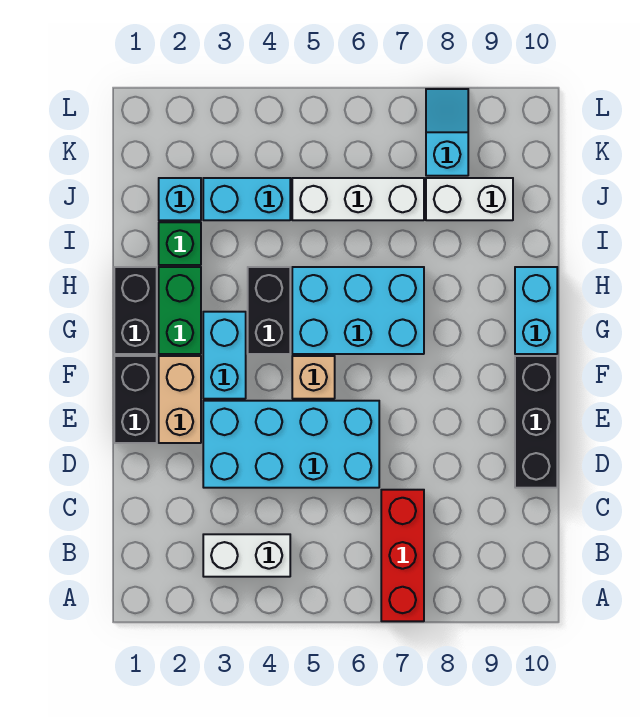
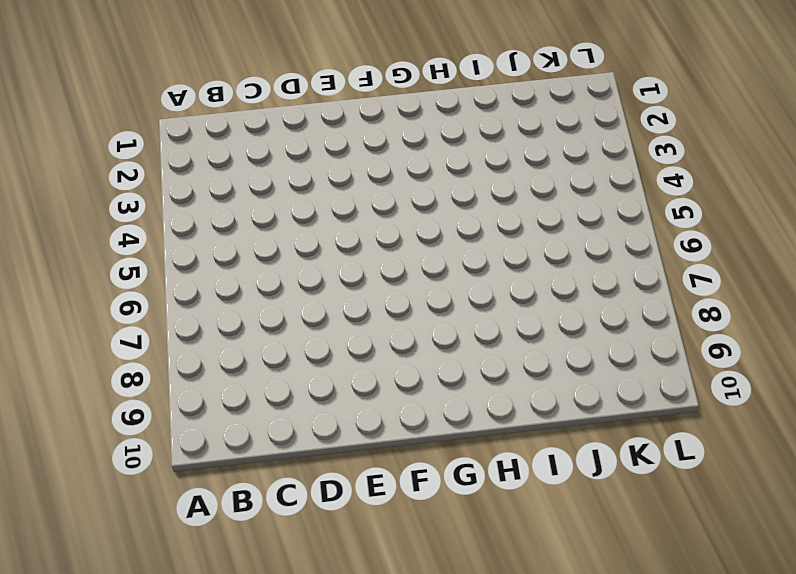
none -> red 1x3 brick [381,490,424,621]
none -> white 1x2 brick [203,534,290,577]
none -> cyan 2x4 brick [203,401,379,488]

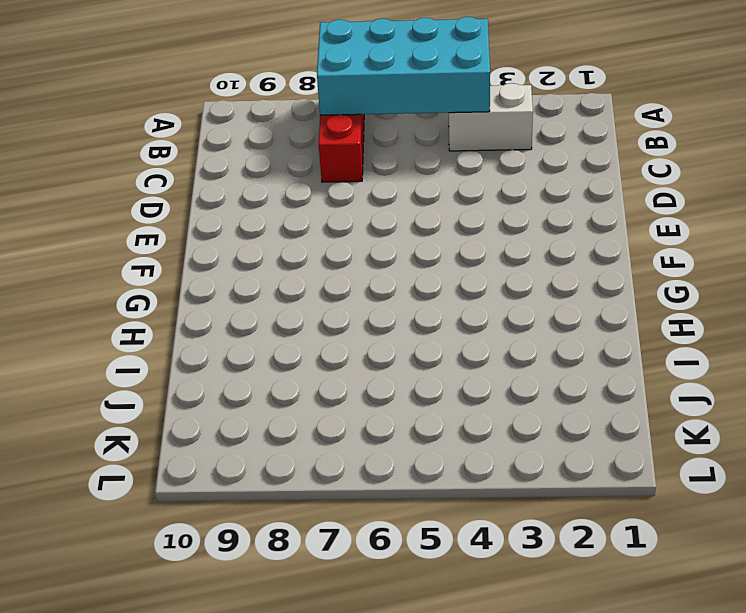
cyan 2x4 brick [317,17,490,115] -> cyan 2x4 brick moved to [203,401,379,488]
none -> black 1x3 brick [515,356,557,488]
none -> black 1x2 brick [114,356,157,443]
none -> tan 1x2 brick [159,356,201,443]

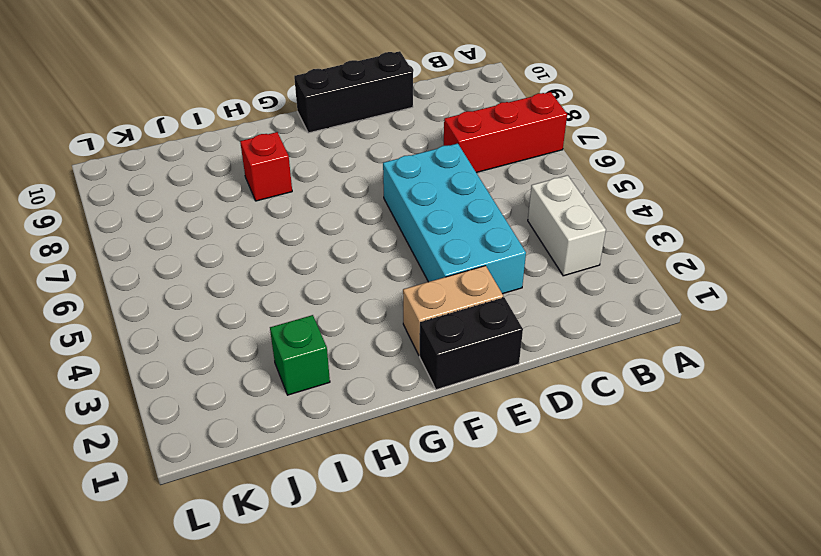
red 1x1 brick [240,132,292,201] -> none
none -> cyan 1x2 brick [203,312,246,399]
none -> tan 1x1 brick [292,356,335,399]
none -> black 1x2 brick [114,267,157,354]

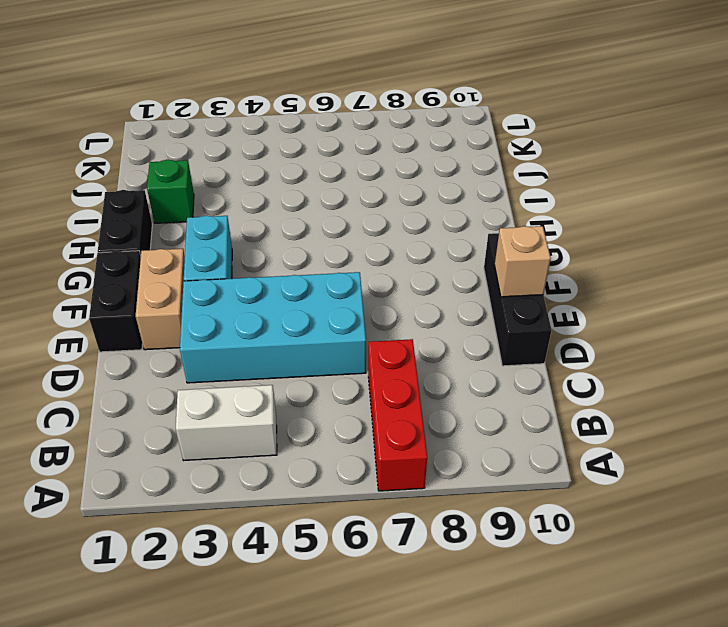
tan 1x1 brick [495,226,551,297] -> tan 1x1 brick moved to [292,356,335,399]
none -> green 1x2 brick [159,267,201,354]
none -> black 1x2 brick [248,267,290,354]
none -> cyan 2x3 brick [292,267,424,354]

